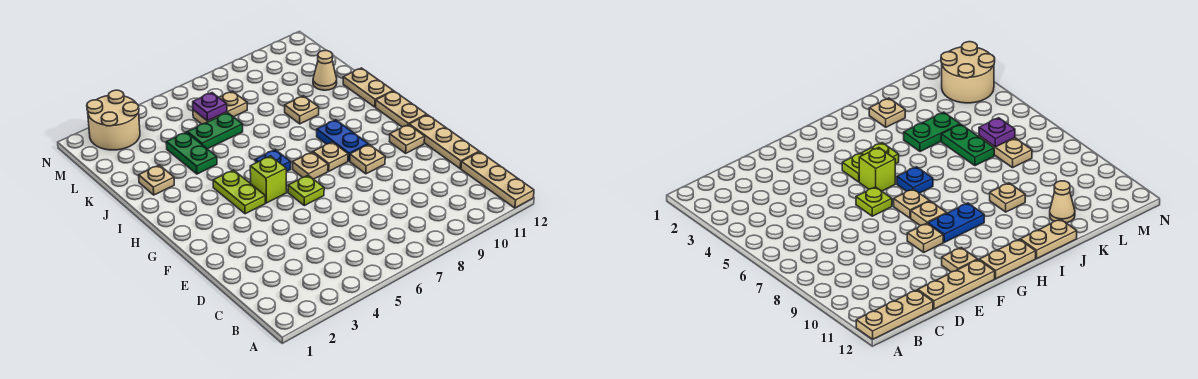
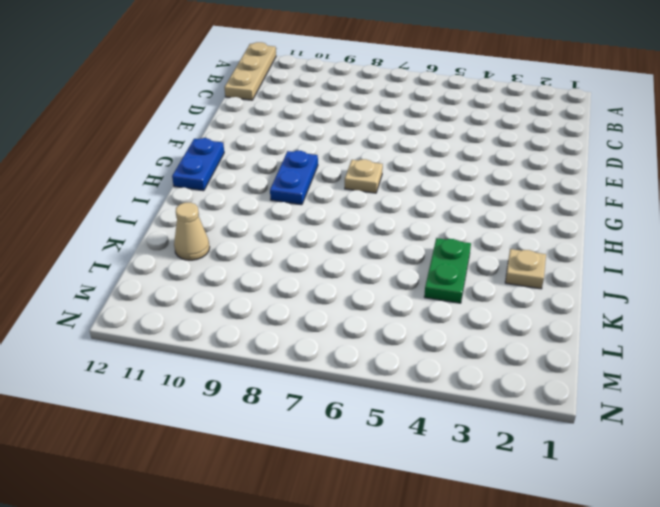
blue 1x2 plate [172,138,224,191] -> tan 1x2 plate [376,91,427,127]
none -> tan 1x3 plate [409,115,479,169]
none -> lime 1x1 plate [288,175,324,206]
none -> tan 1x1 plate [350,144,385,174]

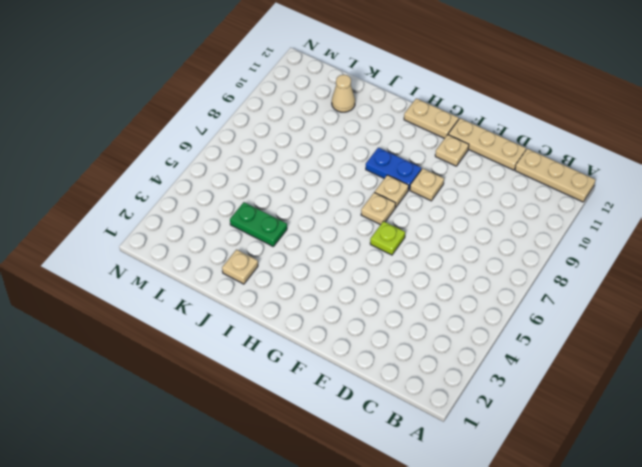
none -> lime 1x2 plate [213,170,265,214]
none -> lime 1x1 brick [250,156,287,203]
none -> blue 1x1 plate [255,150,291,172]

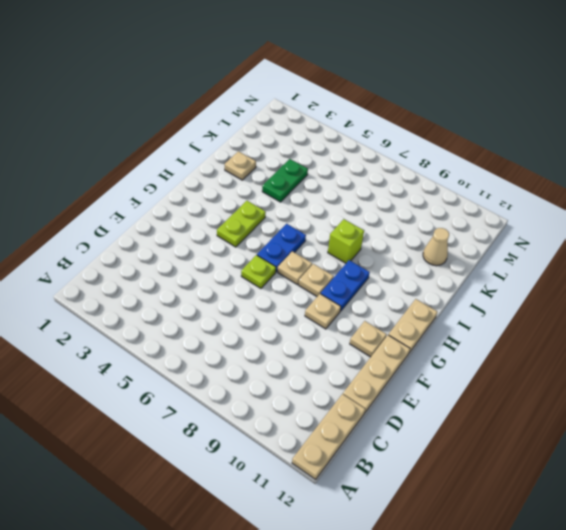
blue 1x2 plate [257,224,306,272] -> blue 1x1 plate [255,150,291,172]
lime 1x1 brick [328,219,364,263] -> lime 1x1 brick moved to [250,156,287,203]
none -> tan 1x2 plate [343,68,393,107]
none -> tan 1x1 plate [285,96,319,124]
none -> green 1x2 plate [187,113,243,149]

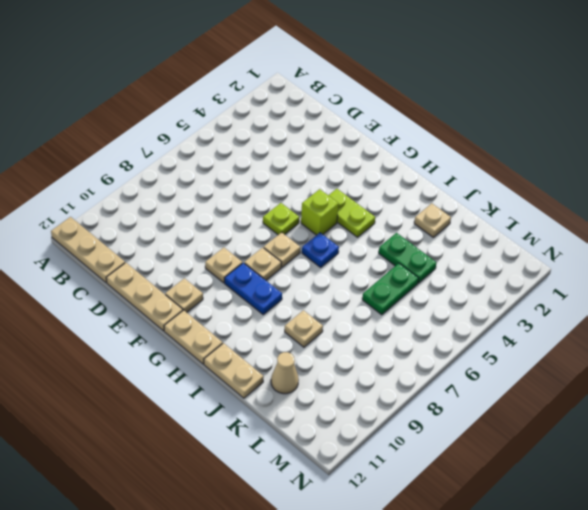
none -> tan 1x2 plate [193,91,247,124]
none -> tan 2x2 round brick [87,90,140,150]
none -> purple 1x1 plate [193,93,227,121]

